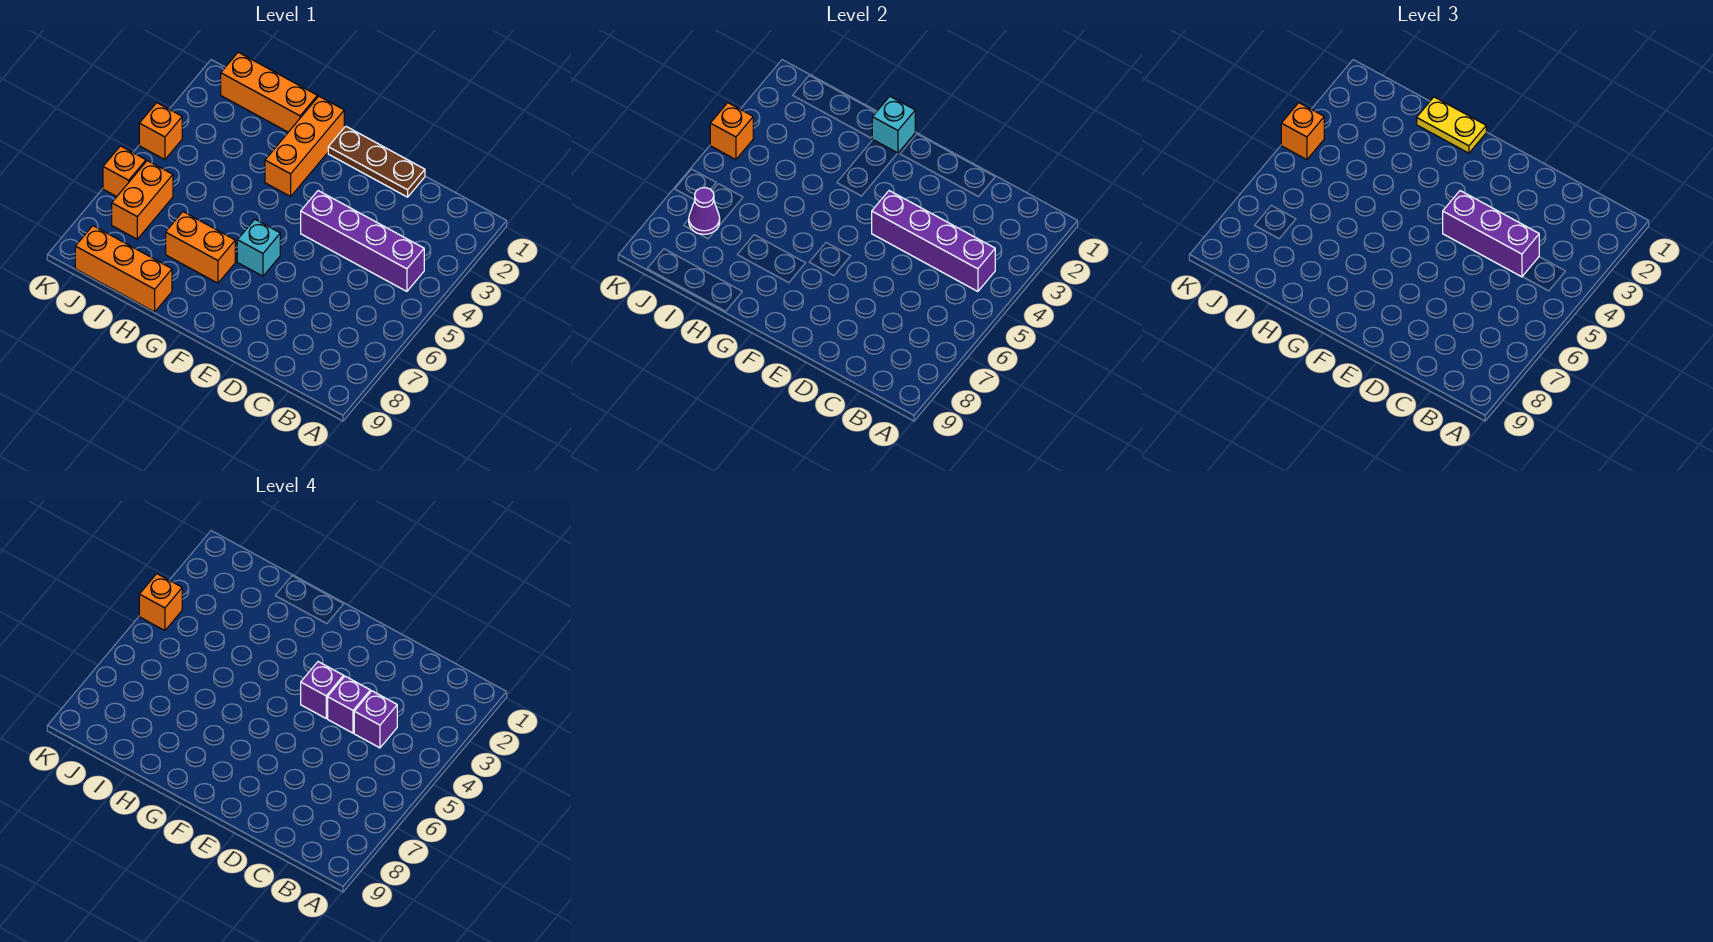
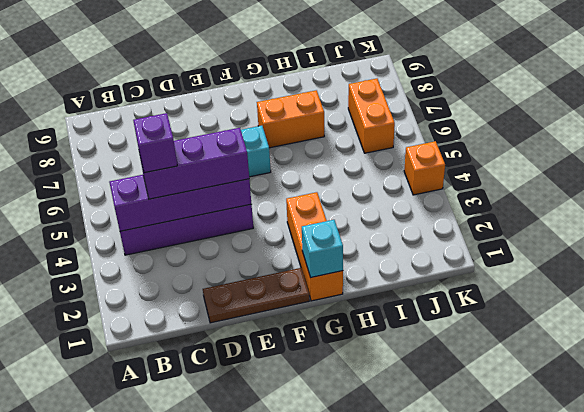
none -> orange 1x3 brick [221,52,317,132]
none -> orange 1x3 brick [75,226,172,312]
none -> orange 1x1 brick [103,146,146,197]

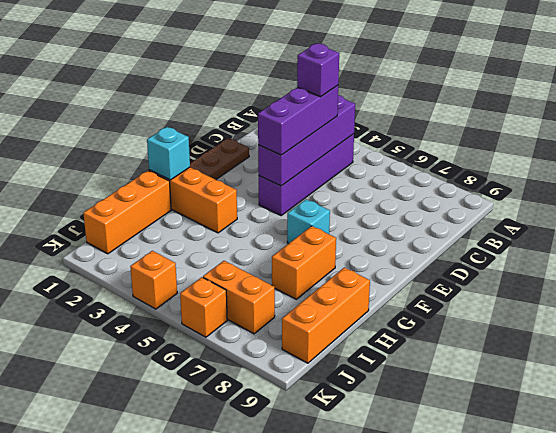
none -> purple 1x1 cone [689,188,720,234]
none -> orange 1x1 brick [710,103,753,160]
none -> yellow 1x2 plate [1417,97,1486,153]

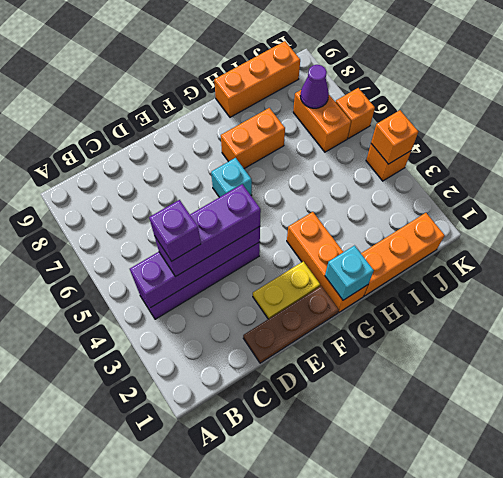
yellow 1x2 plate [253,261,320,319] -> yellow 1x2 plate moved to [1417,97,1486,153]
none -> orange 1x1 brick [1281,103,1324,160]
none -> purple 1x1 brick [328,676,370,733]
none -> purple 1x1 brick [301,662,344,718]

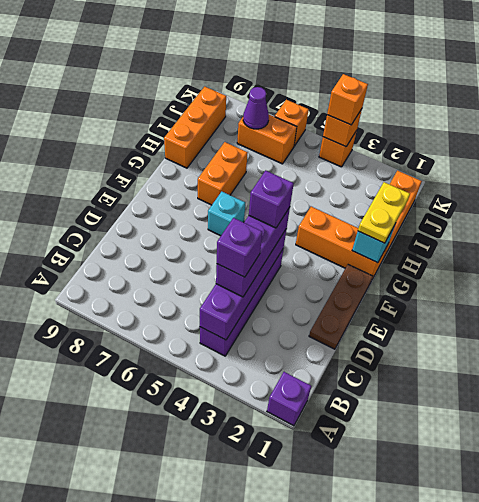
purple 1x1 brick [267,372,311,426] -> purple 1x1 brick moved to [328,676,370,733]
none -> orange 1x1 brick [139,574,182,631]

